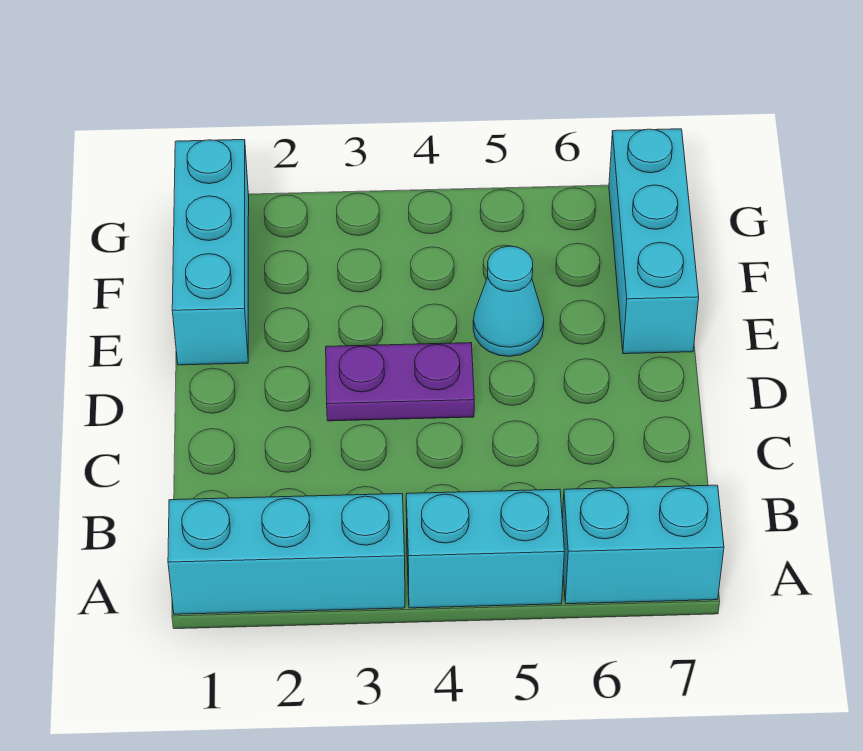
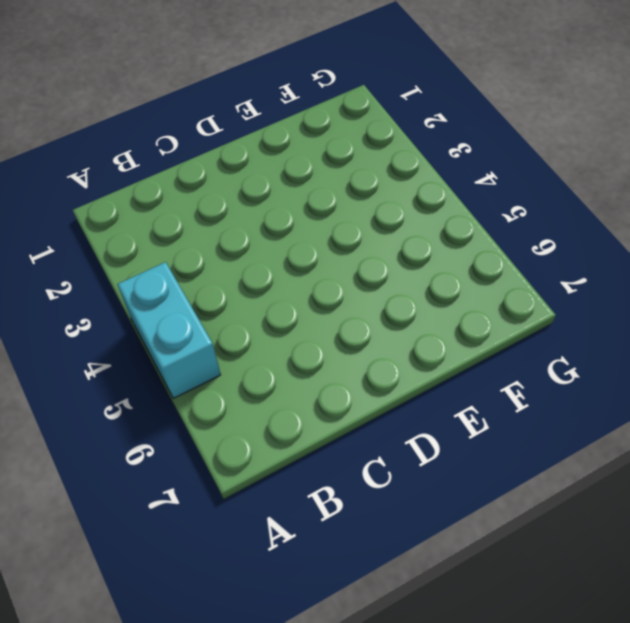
none -> cyan 1x3 brick [168,494,405,614]
none -> cyan 1x2 brick [562,485,724,604]

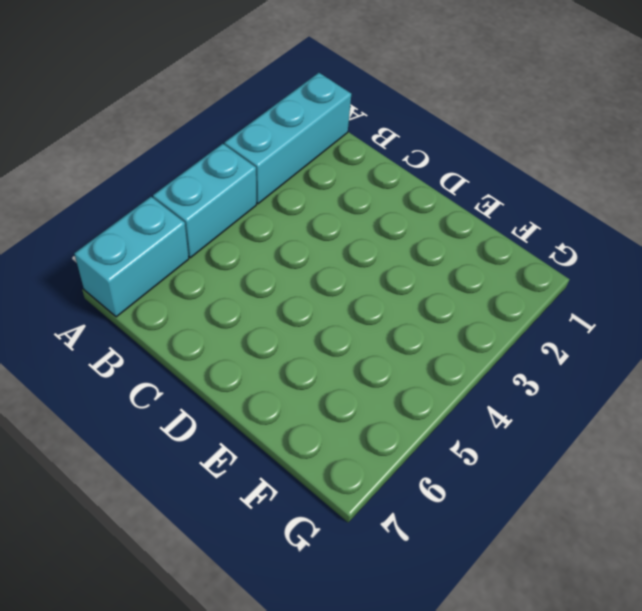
none -> purple 1x2 plate [326,343,474,421]
none -> cyan 1x3 brick [172,140,249,365]

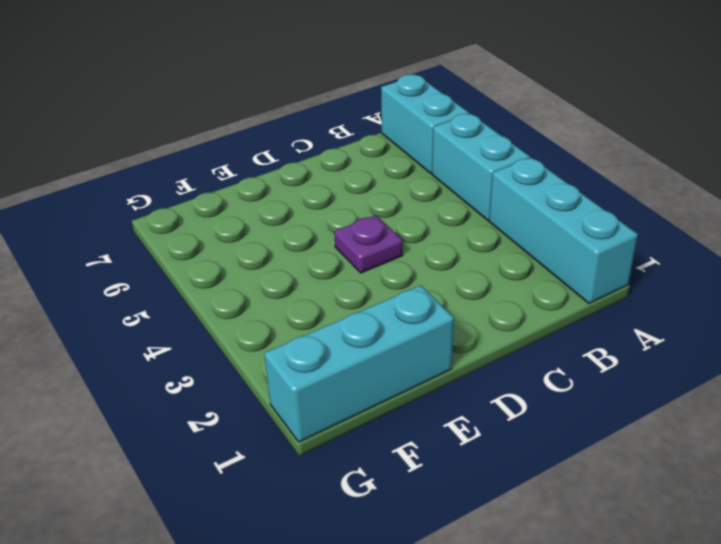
purple 1x1 plate [334,215,403,273] -> purple 1x2 plate [326,343,474,421]
none -> cyan 1x1 cone [473,246,544,356]
none -> cyan 1x3 brick [609,129,699,354]

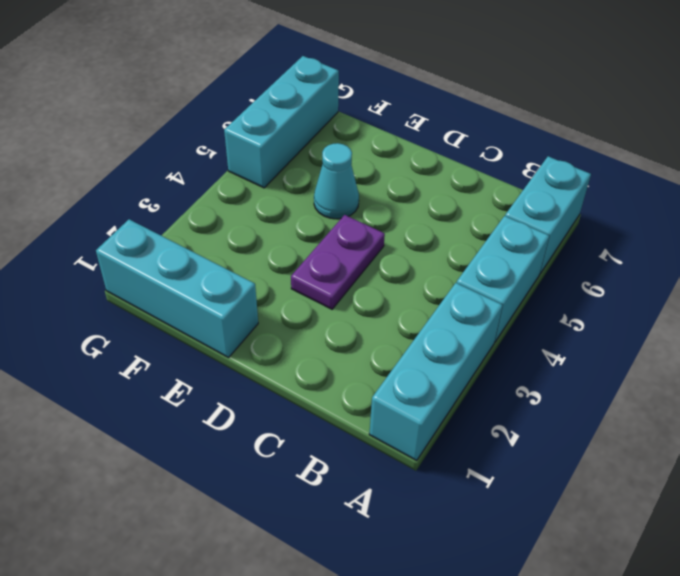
cyan 1x3 brick [224,56,339,188] -> cyan 1x3 brick turned to [609,129,699,354]

